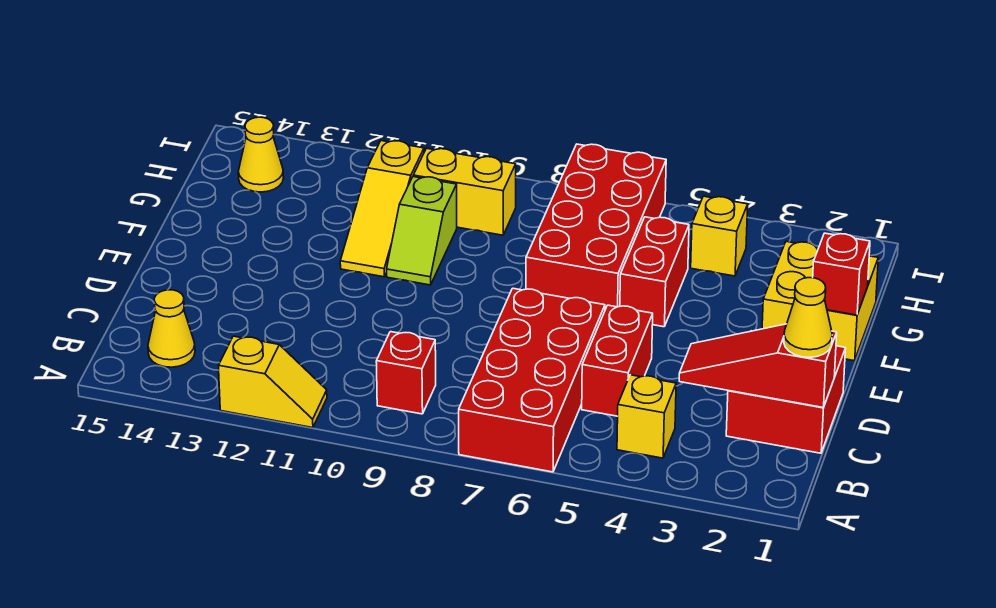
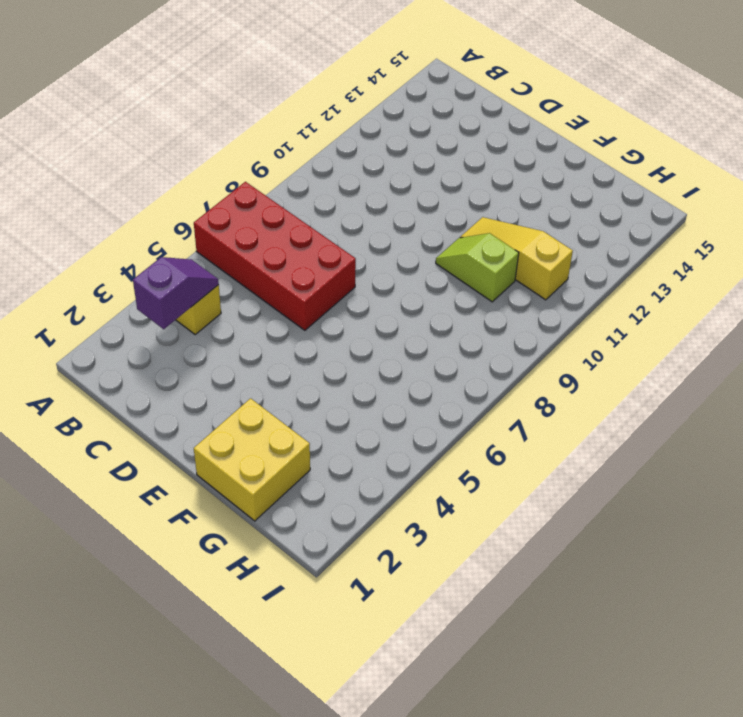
purple 1x2 slope [133,257,219,329] -> none
none -> yellow 1x2 slope [218,336,327,428]
none -> red 1x1 brick [376,332,436,414]
none -> yellow 1x1 cone [148,290,195,367]

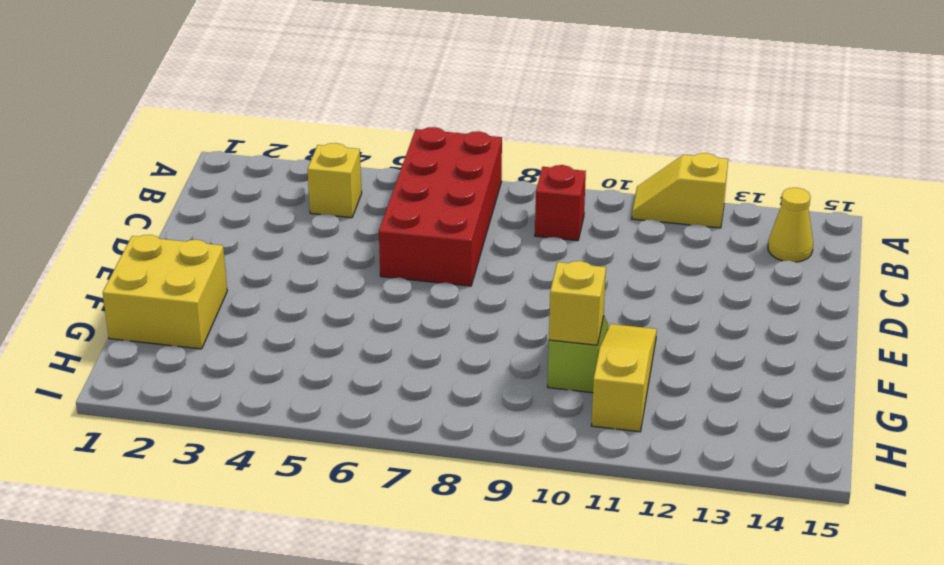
yellow 1x1 brick [549,261,606,345] -> yellow 1x1 brick moved to [691,196,748,276]
none -> red 2x2 brick [726,346,846,453]
none -> red 1x2 brick [582,305,653,416]
none -> red 1x2 brick [620,217,689,327]

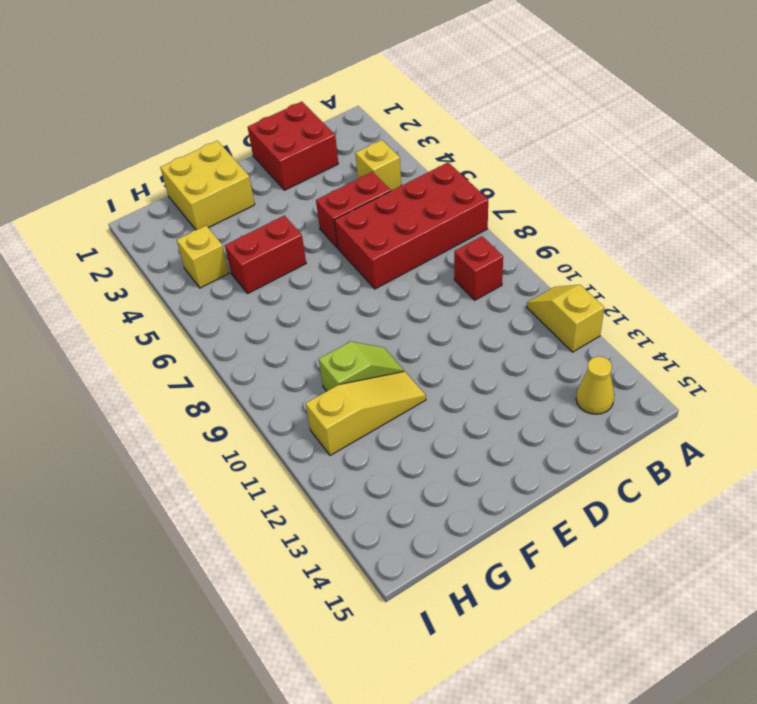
none -> red 2x4 brick [526,144,666,309]
none -> yellow 1x2 brick [413,148,516,235]
none -> yellow 1x1 cone [238,117,284,192]

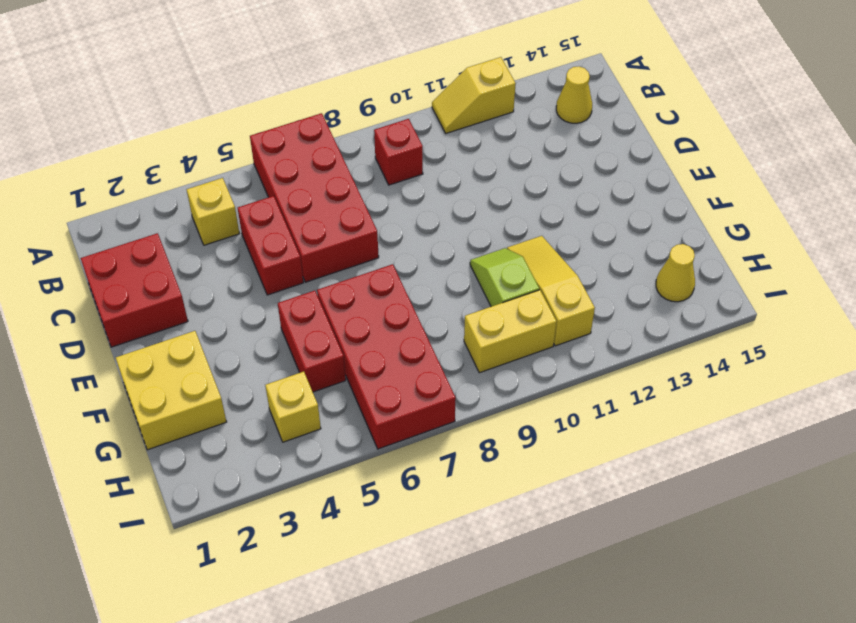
none -> red 1x3 slope [679,324,837,408]
none -> red 1x1 brick [813,233,870,315]
none -> yellow 1x1 cone [784,278,832,358]

